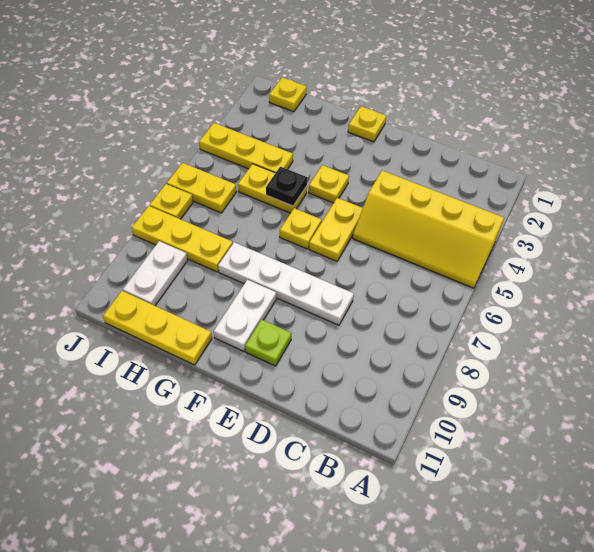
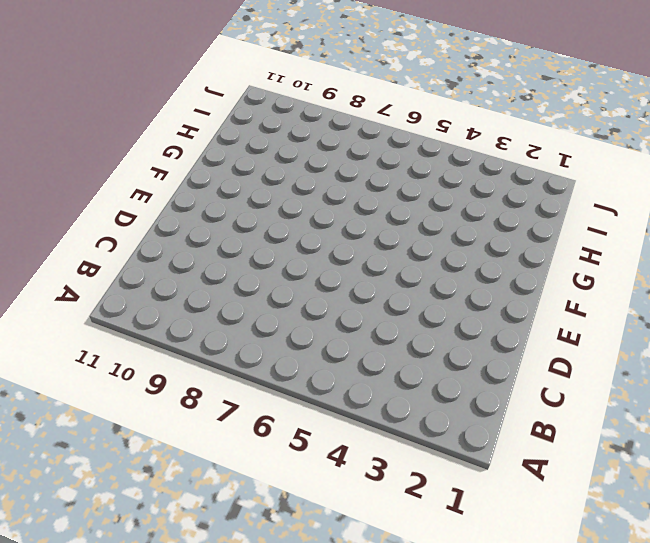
none -> yellow 2x4 slope [353,171,504,288]
none -> white 1x4 plate [218,242,354,325]
none -> yellow 1x2 plate [309,198,363,261]

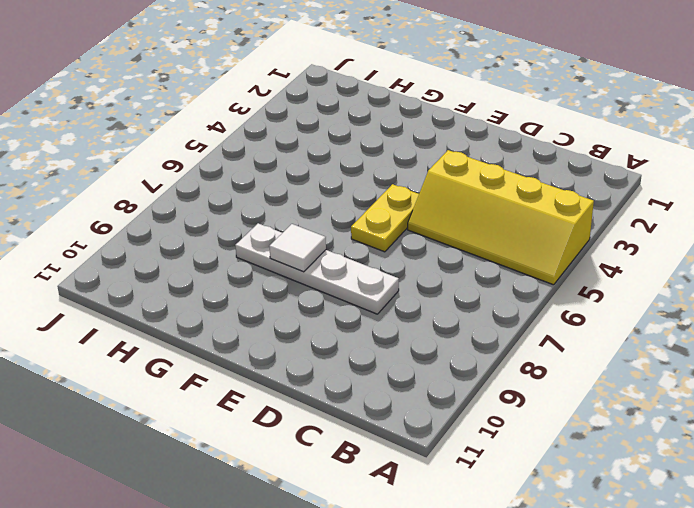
white 1x1 tile [269,224,326,272] -> none
none -> lime 1x1 plate [245,319,291,366]
none -> yellow 1x1 plate [348,106,386,142]
none -> yellow 1x1 plate [309,165,349,203]

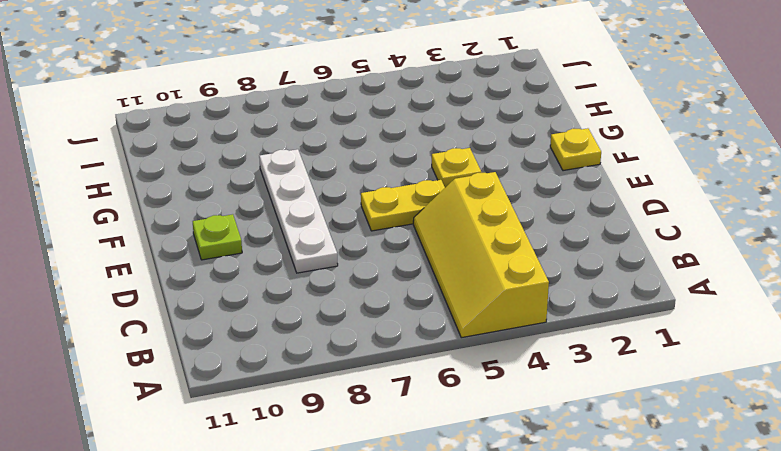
none -> yellow 1x1 plate [280,208,322,249]
none -> white 1x2 plate [214,280,276,351]
none -> yellow 1x2 plate [238,164,307,213]

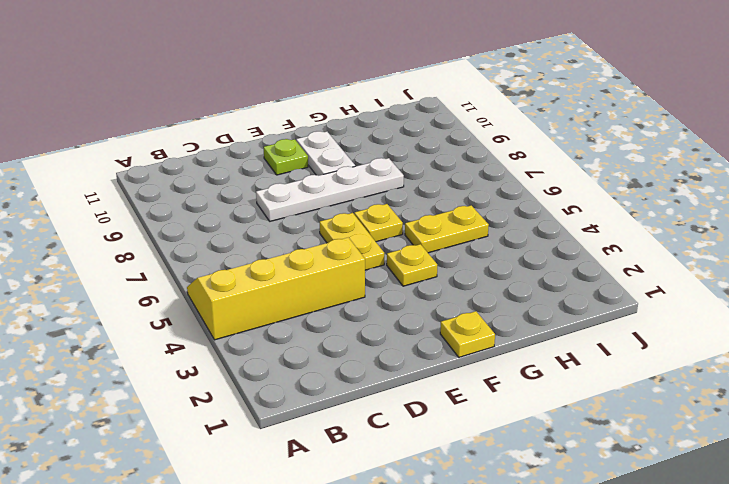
none -> yellow 1x3 plate [103,291,212,365]
none -> yellow 1x3 plate [199,123,293,173]
none -> yellow 1x3 plate [132,206,233,272]

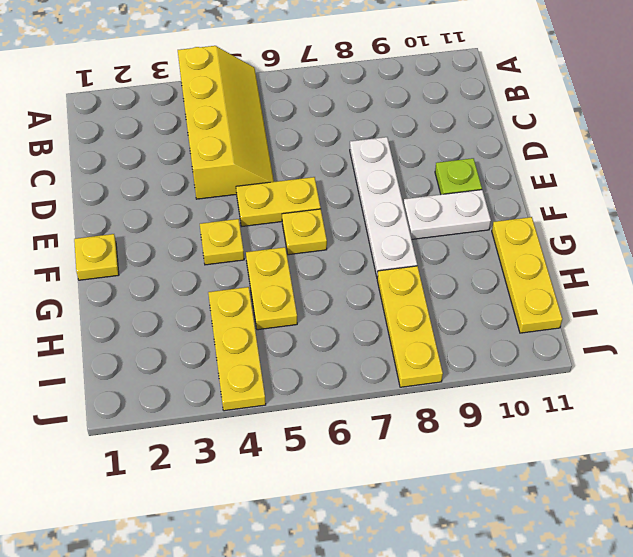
none -> yellow 1x1 plate [269,77,307,112]
none -> yellow 1x2 plate [167,163,236,213]
none -> white 1x2 plate [123,241,188,306]

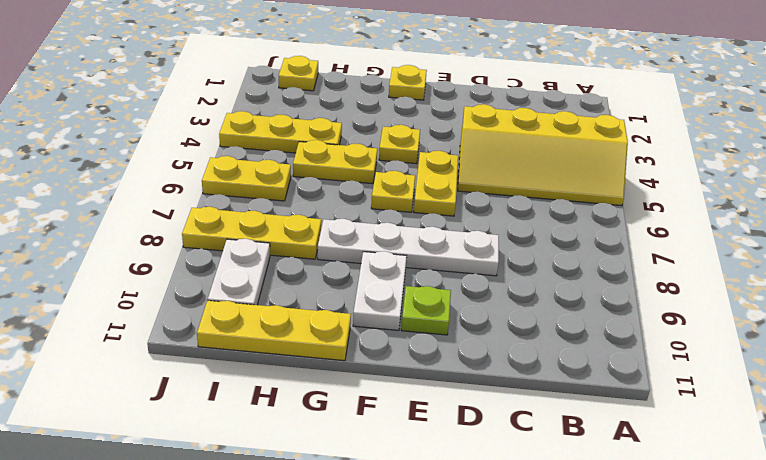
none -> yellow 1x1 plate [150,184,193,219]
none -> black 1x1 plate [266,167,307,206]

